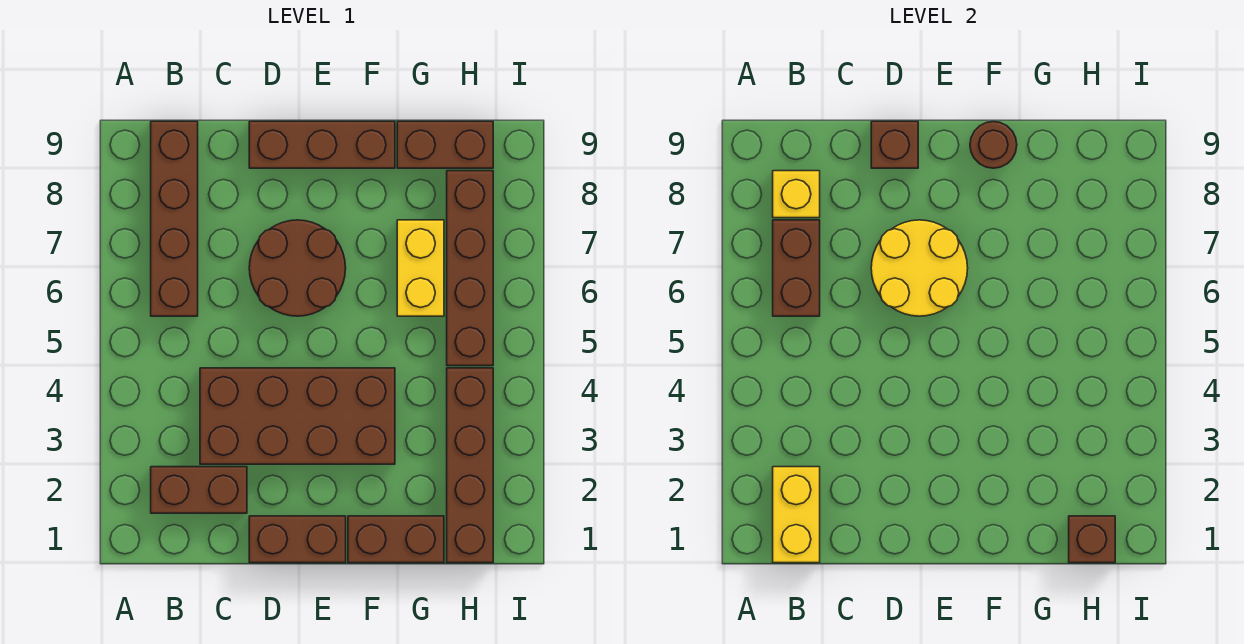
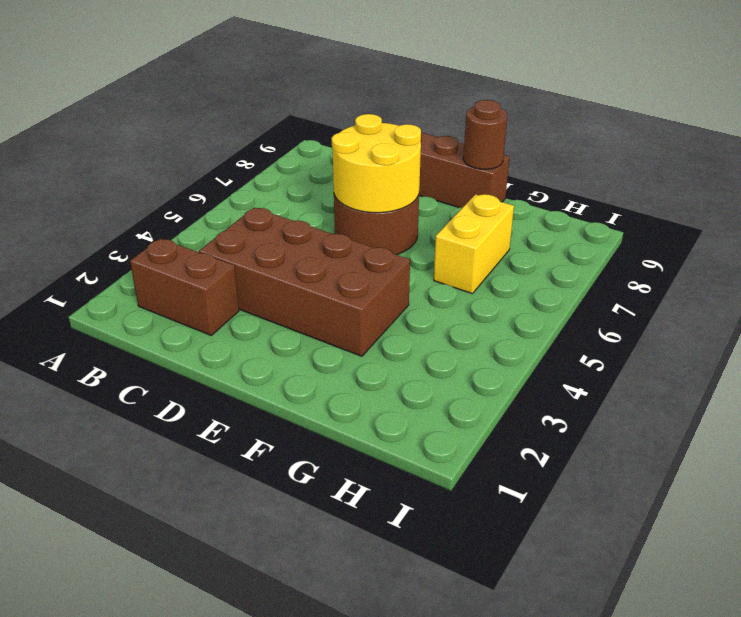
none -> brown 1x4 brick [151,121,198,316]
none -> brown 1x2 brick [249,516,346,563]
none -> brown 1x2 brick [348,516,444,563]

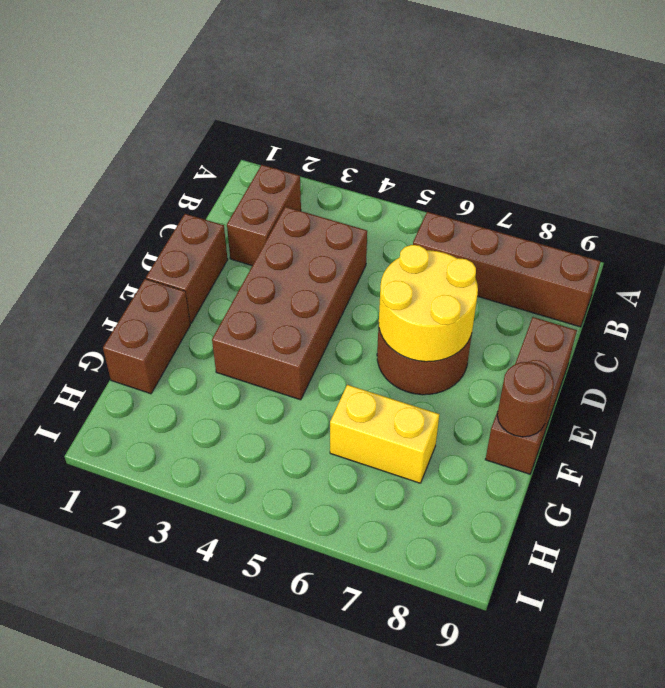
none -> brown 1x2 brick [397,121,493,168]
none -> brown 1x4 brick [447,368,493,563]
none -> brown 1x4 brick [447,171,493,366]

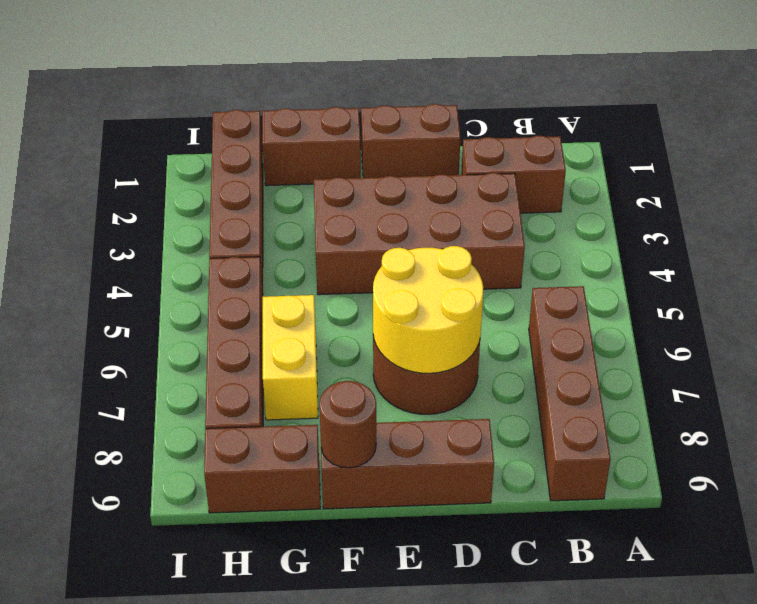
none -> yellow 1x2 brick [773,467,820,563]
none -> brown 1x2 brick [773,220,820,316]
none -> yellow 1x1 brick [773,171,820,218]

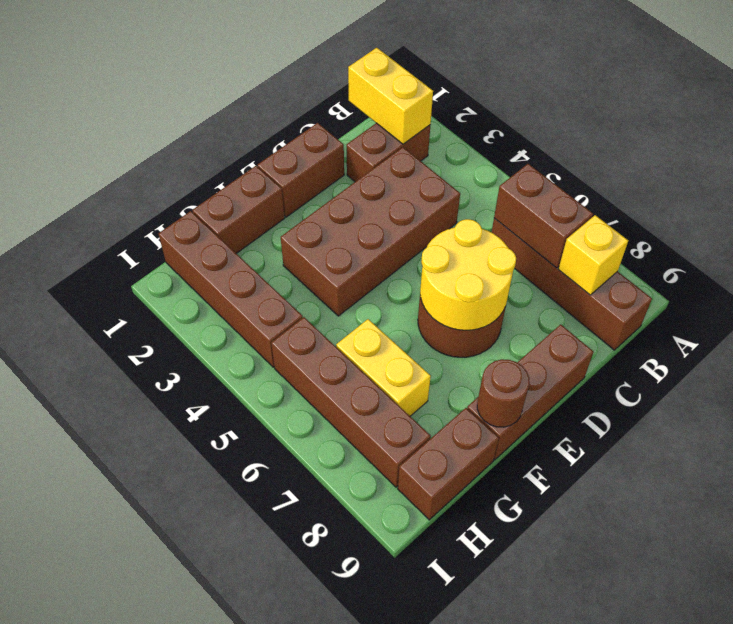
none -> brown 1x1 brick [871,121,918,168]
none -> brown 1x1 brick [1069,516,1115,563]

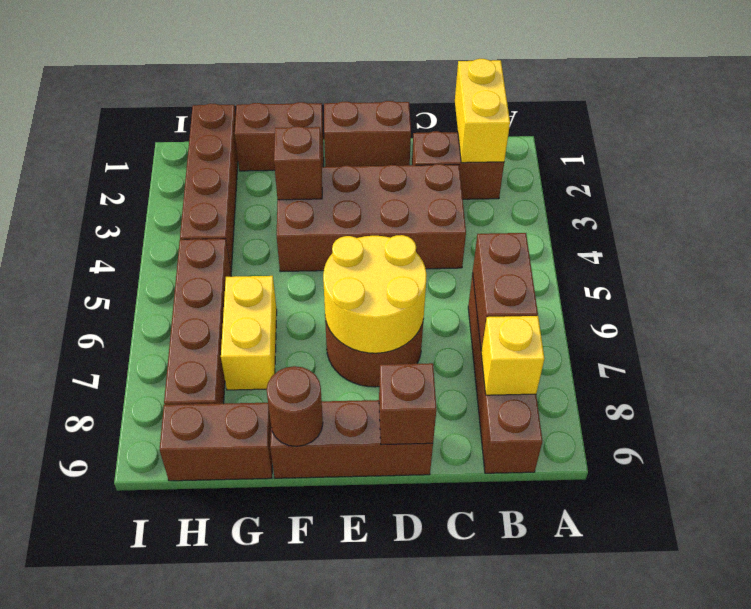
brown 1x1 brick [274,126,322,200] -> brown 1x1 brick moved to [1069,516,1115,563]

